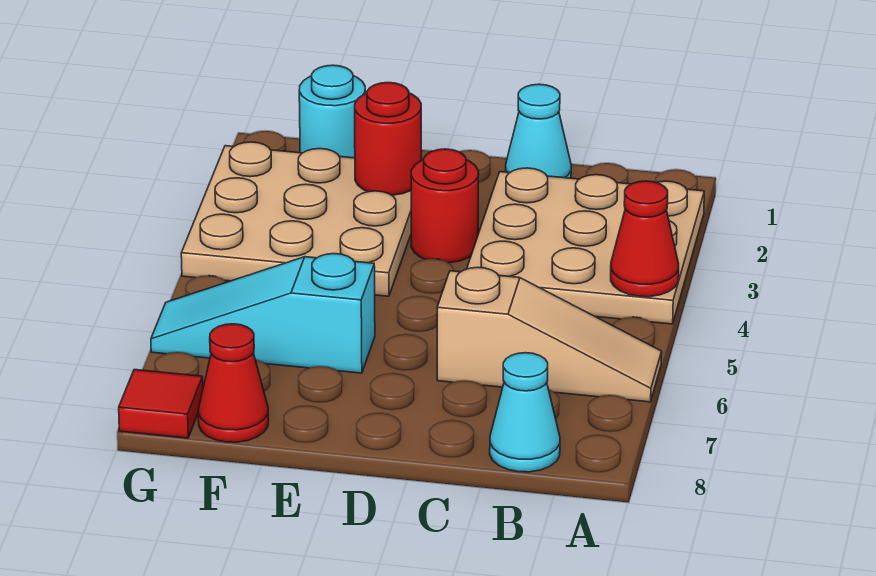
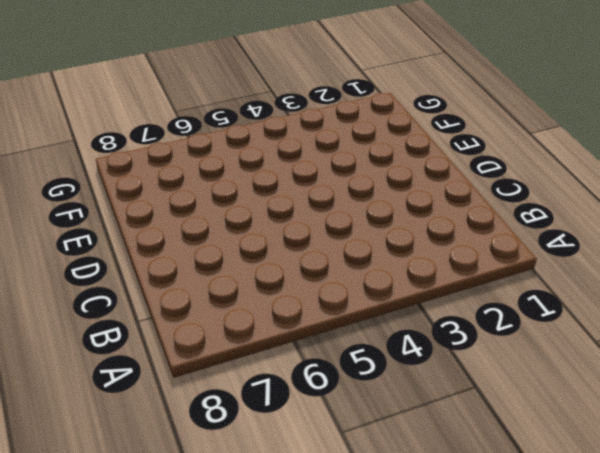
none -> tan 3x3 plate [467,168,704,324]
none -> tan 1x3 slope [437,267,662,402]
none -> cyan 1x1 cone [490,353,560,472]

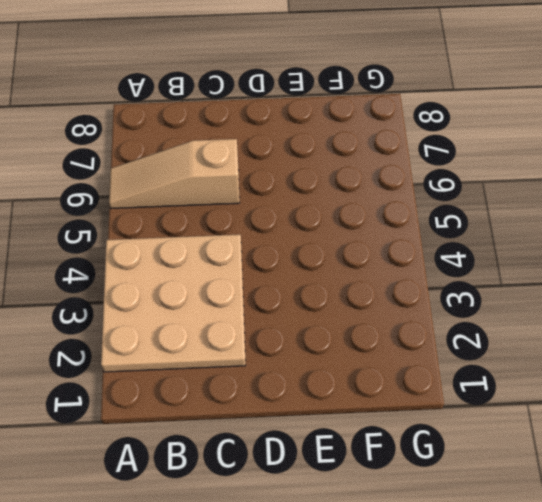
none -> cyan 1x1 cone [490,353,560,472]
none -> cyan 1x1 cone [506,84,571,178]
none -> red 1x1 round brick [411,149,479,263]

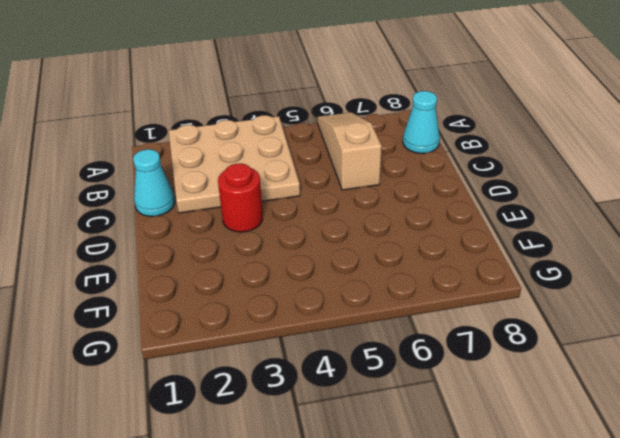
none -> tan 3x3 plate [181,142,411,296]
none -> cyan 1x3 slope [151,254,375,373]
none -> cyan 1x1 round brick [299,65,365,158]

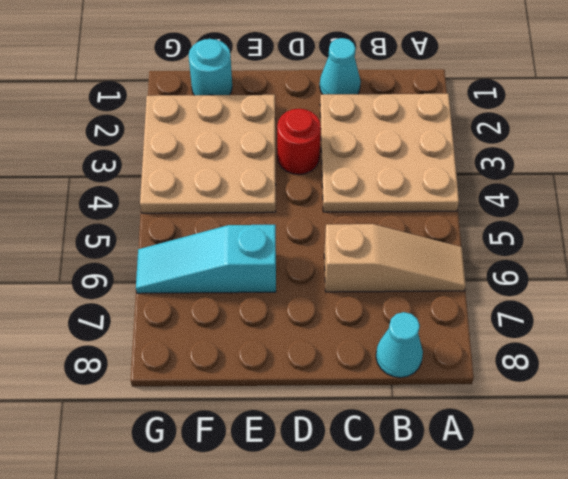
none -> red 1x1 cone [198,324,269,442]
none -> red 1x1 tile [119,369,203,438]
none -> red 1x1 cone [611,181,679,297]

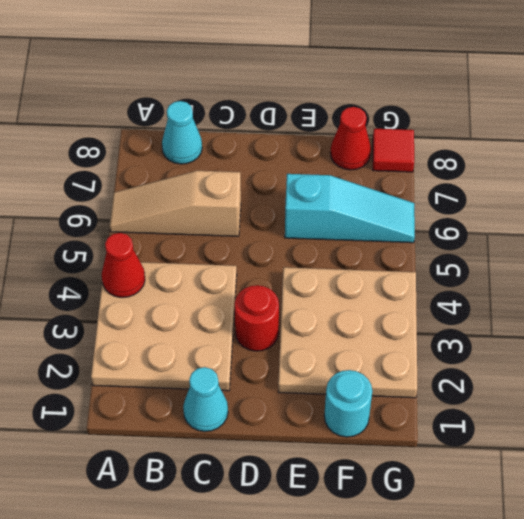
none -> red 1x1 round brick [355,83,421,195]

